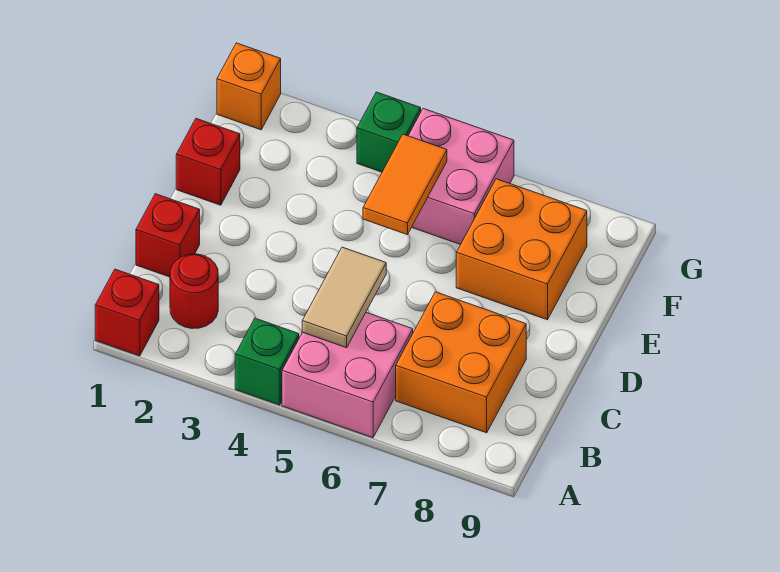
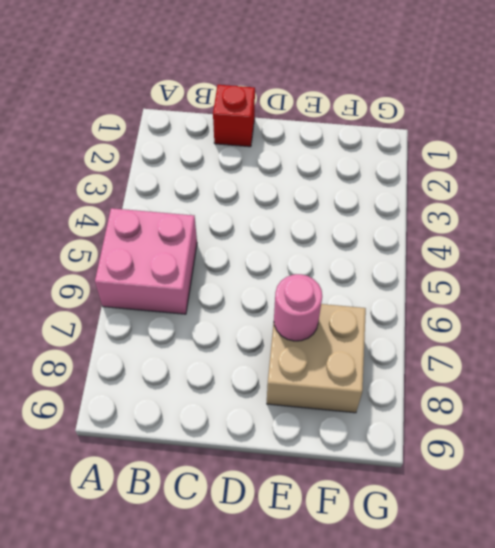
tan 2x2 brick [267,304,366,413] -> orange 2x2 brick [456,179,587,320]
pink 1x1 round brick [274,274,322,341] -> none
none -> red 1x1 brick [95,269,159,356]
none -> green 1x1 brick [235,318,299,405]
none -> red 1x1 round brick [170,254,218,329]

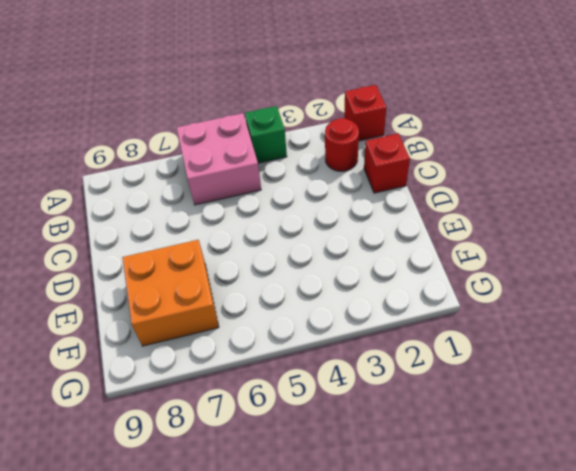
none -> orange 2x2 brick [396,292,526,433]
none -> red 1x1 brick [176,119,240,205]
none -> pink 2x2 brick [408,109,514,245]

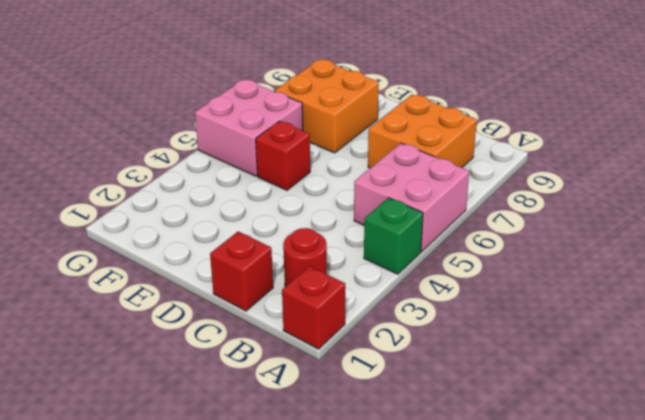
red 1x1 brick [256,121,310,190] -> red 1x1 brick moved to [176,119,240,205]
none -> orange 1x1 brick [217,43,281,130]
none -> green 1x1 brick [357,92,421,172]
none -> tan 1x2 tile [302,247,386,348]

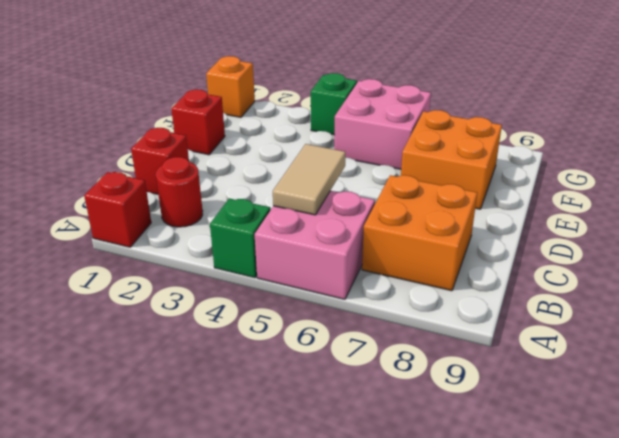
none -> orange 1x2 tile [363,134,447,235]

